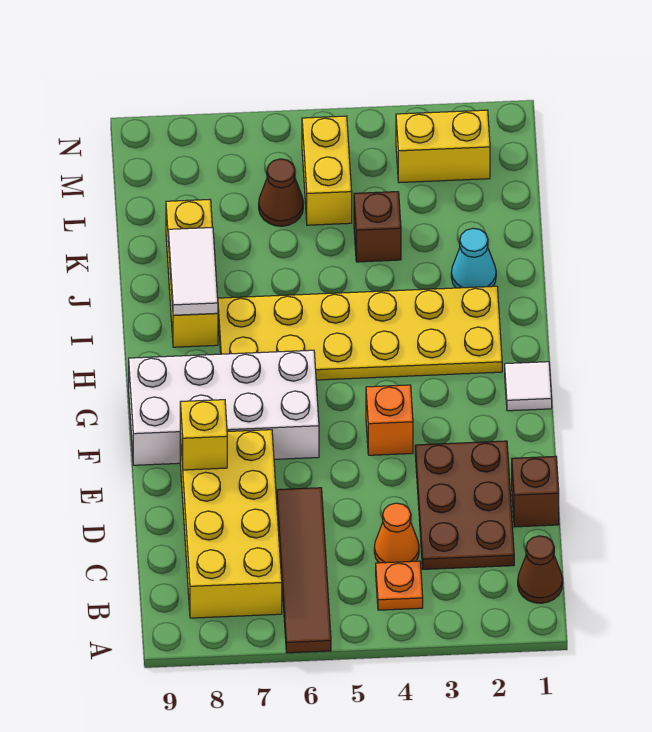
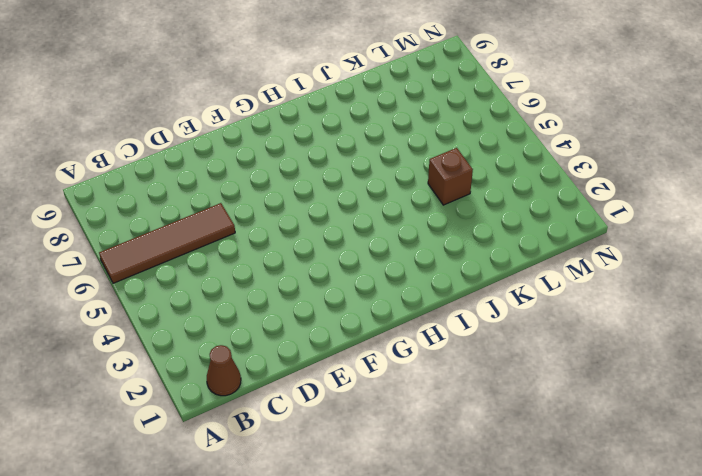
none -> orange 1x1 plate [376,561,423,610]
none -> yellow 2x4 brick [180,430,282,618]
none -> brown 2x3 plate [415,441,514,569]

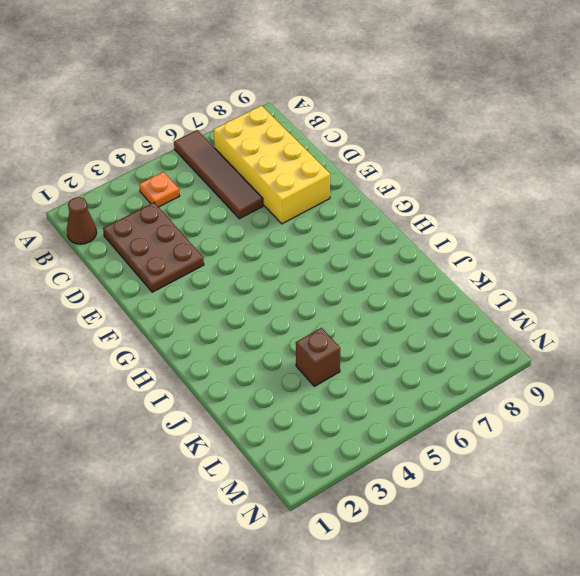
none -> orange 1x1 cone [374,503,419,563]
none -> brown 1x1 brick [512,456,559,527]
none -> orange 1x1 brick [366,385,413,455]

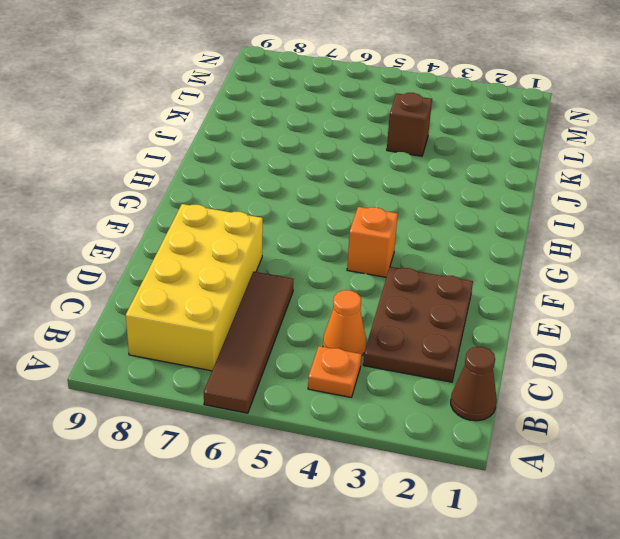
none -> brown 1x1 brick [512,456,559,527]
none -> white 2x4 brick [129,350,319,465]
none -> white 1x1 tile [505,362,552,411]

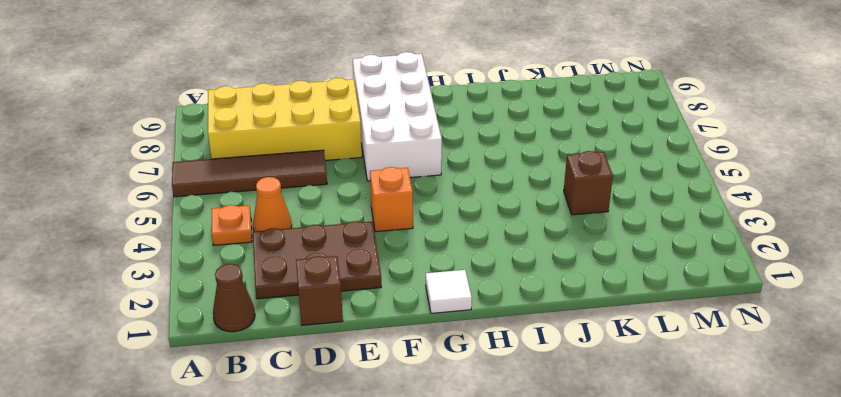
none -> yellow 2x6 plate [218,286,502,380]
none -> yellow 1x3 brick [166,200,218,347]
none -> cyan 1x1 cone [451,228,496,288]

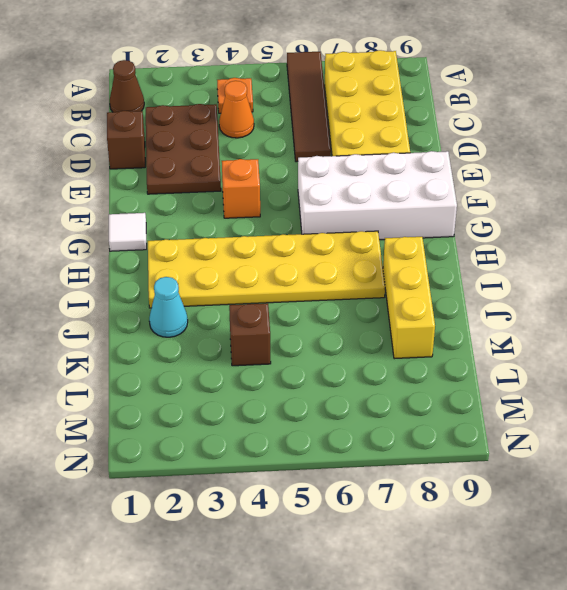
none -> yellow 1x2 brick [302,116,352,225]
none -> brown 1x1 cone [259,159,303,226]
none -> yellow 1x2 brick [396,110,490,183]

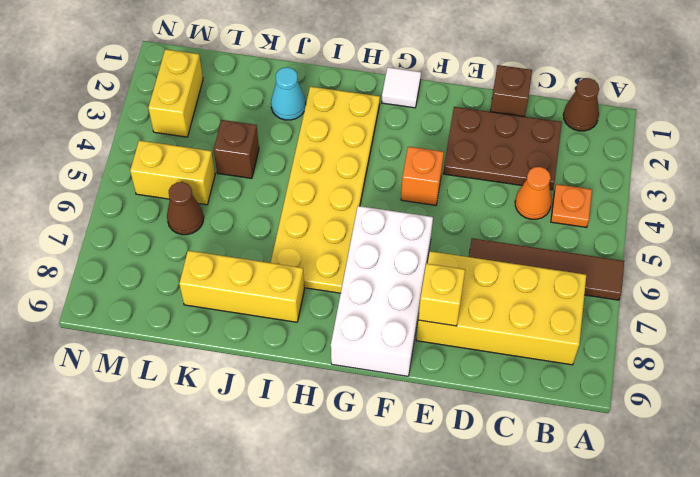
none -> white 1x2 tile [168,227,218,315]

